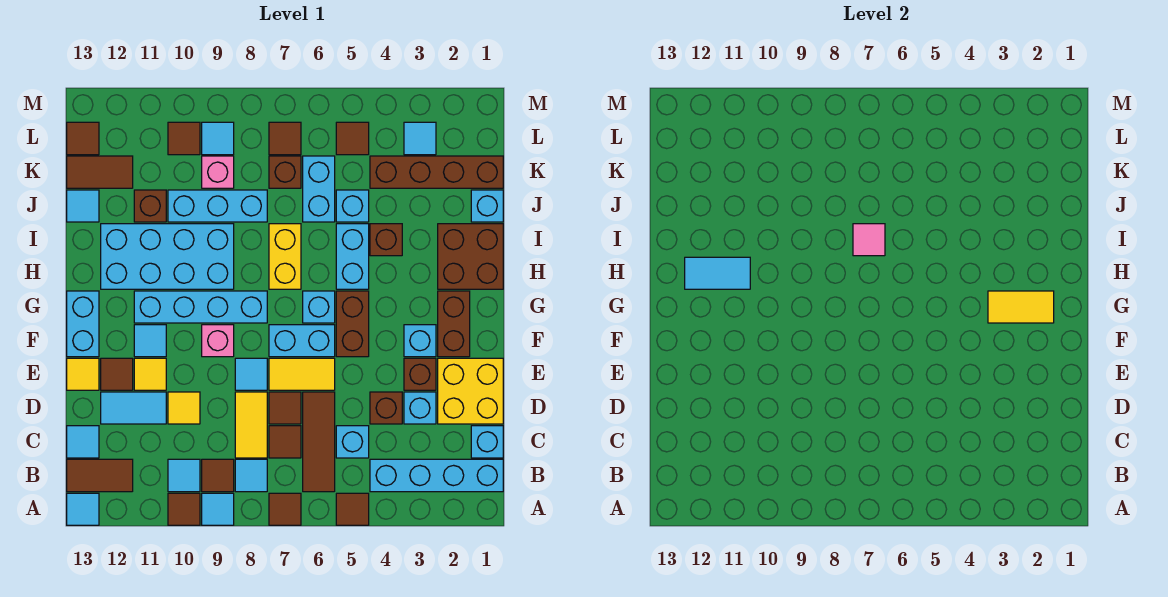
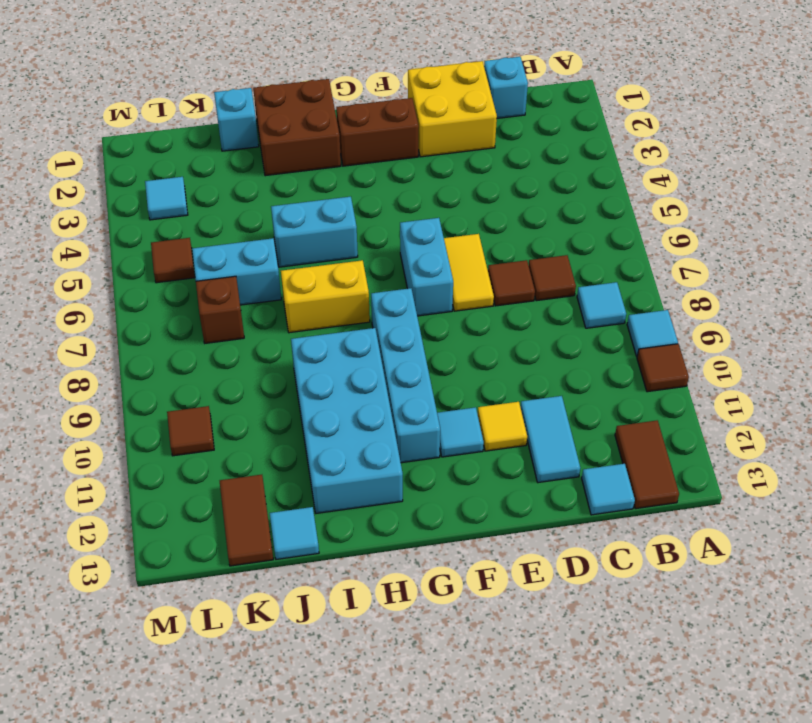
none -> brown 1x1 tile [336,493,369,525]
none -> brown 1x1 tile [269,493,301,525]
none -> cyan 1x1 tile [67,493,99,525]
none -> cyan 1x4 brick [370,459,503,492]

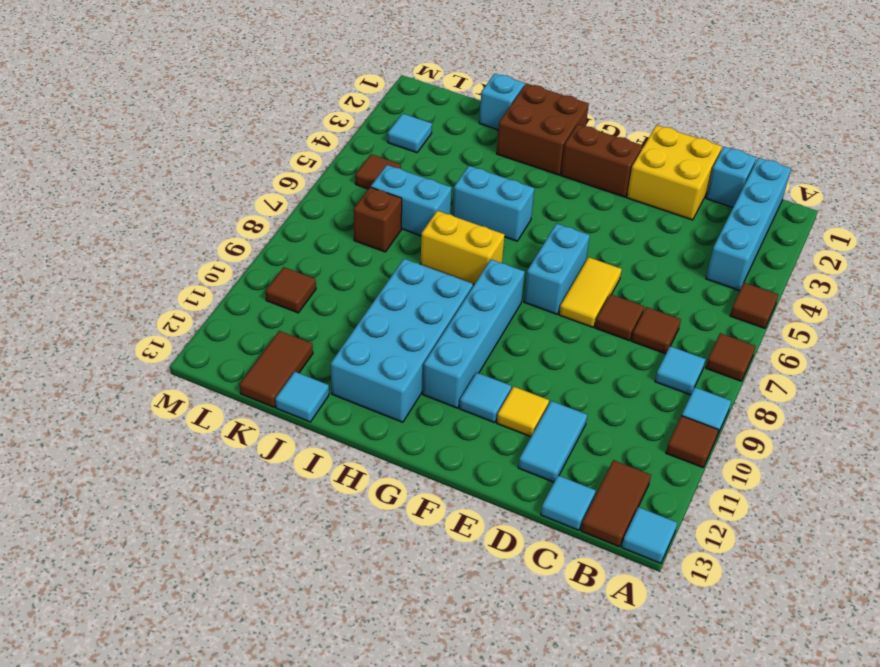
none -> brown 1x3 tile [303,392,335,492]
none -> brown 1x1 tile [202,459,234,492]
none -> cyan 1x1 tile [168,459,200,492]
none -> cyan 1x1 brick [336,426,369,458]

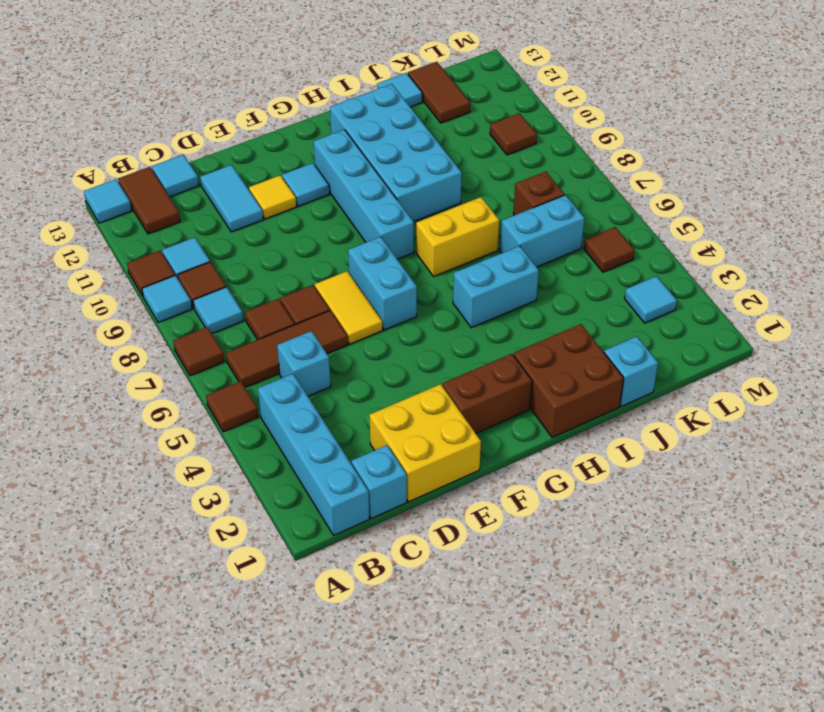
none -> yellow 1x2 tile [235,392,267,458]
none -> cyan 1x1 brick [404,392,436,424]
none -> brown 1x1 brick [370,392,402,424]
none -> yellow 1x1 tile [168,392,200,424]

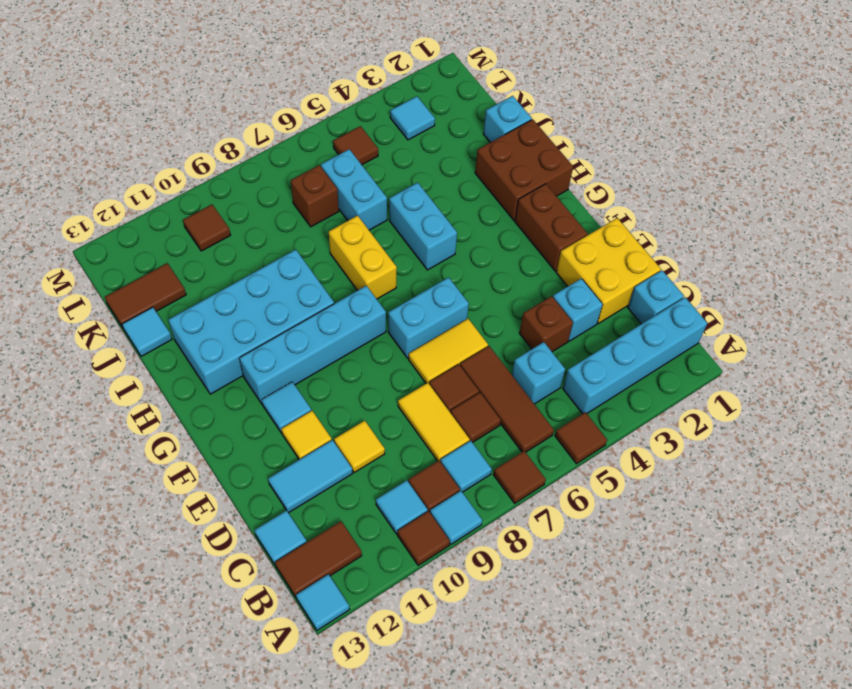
none -> brown 1x1 brick [404,358,436,390]
none -> cyan 1x1 tile [235,358,267,390]
none -> brown 1x1 tile [101,358,133,390]
none -> yellow 1x1 tile [67,358,99,390]

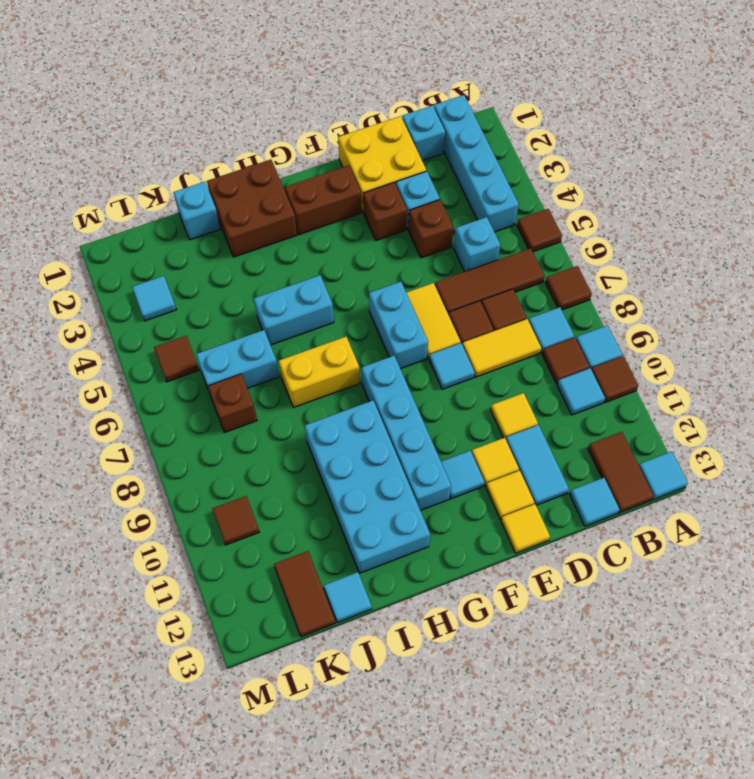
yellow 1x1 tile [486,471,534,519] -> brown 1x1 tile [101,358,133,390]
none -> cyan 1x1 brick [404,325,436,357]
none -> brown 1x2 brick [336,291,369,357]
none -> pink 1x1 brick [202,325,234,357]
none -> cyan 1x2 brick [67,291,99,357]

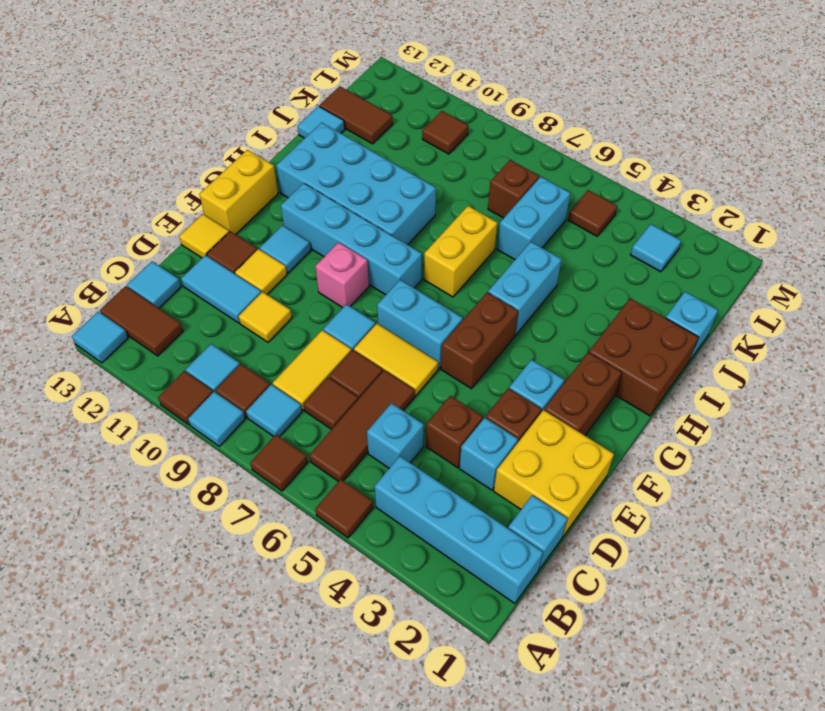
yellow 1x2 brick [200,150,278,234] -> cyan 1x2 brick [67,291,99,357]
none -> cyan 1x1 brick [303,291,335,323]
none -> brown 1x1 brick [370,224,402,256]
none -> cyan 1x1 brick [336,190,369,222]
none -> cyan 1x3 brick [168,190,267,222]

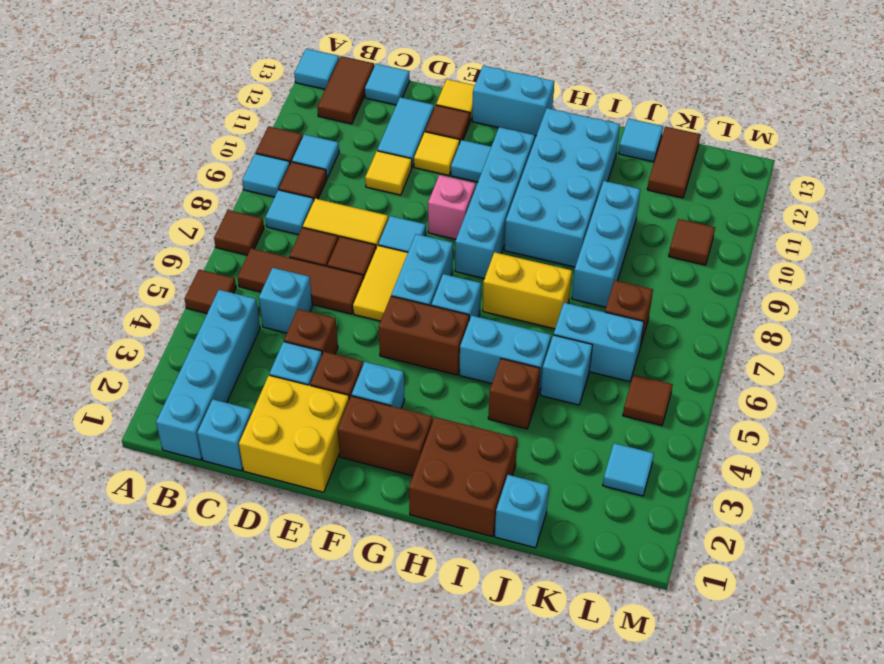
none -> brown 1x1 brick [134,190,166,222]
none -> brown 1x4 brick [370,156,503,188]
none -> pink 1x1 brick [202,156,234,188]
none -> brown 1x1 tile [269,122,301,155]

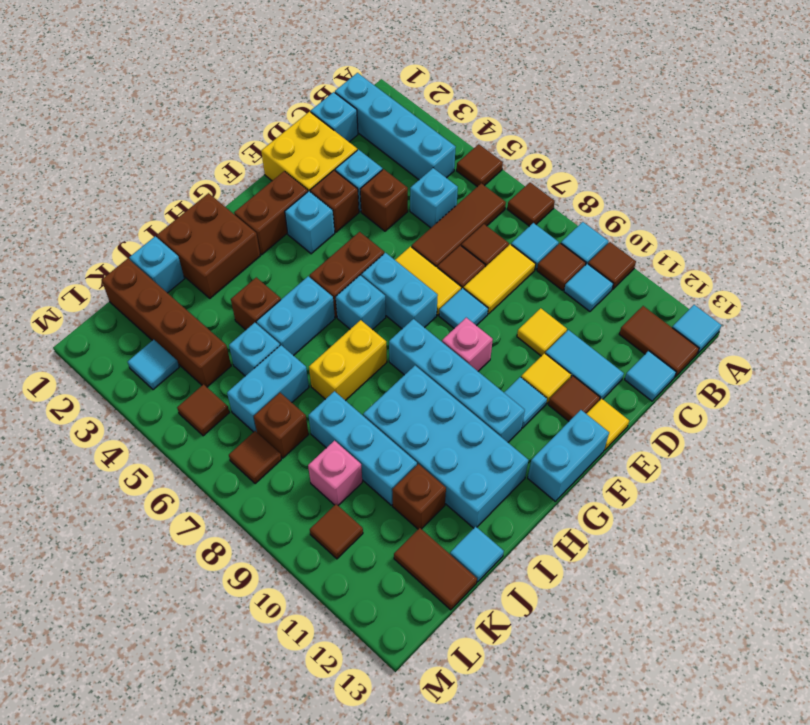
none -> cyan 1x1 tile [202,122,234,155]
none -> brown 1x1 tile [67,122,99,155]
none -> yellow 1x2 tile [988,291,1054,323]
none -> cyan 1x2 tile [685,257,750,289]

